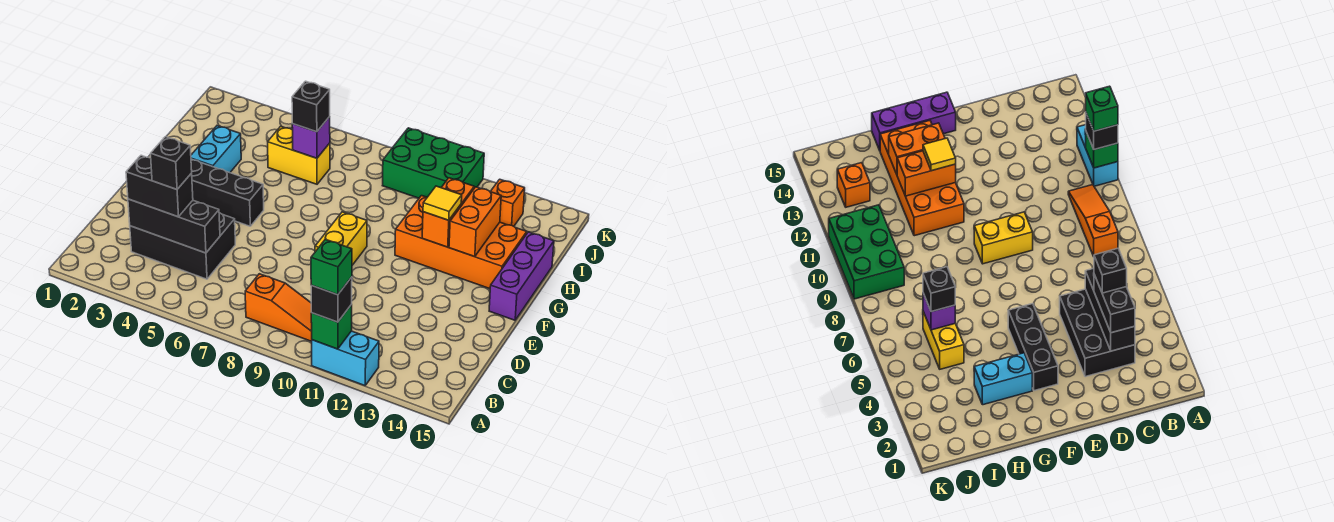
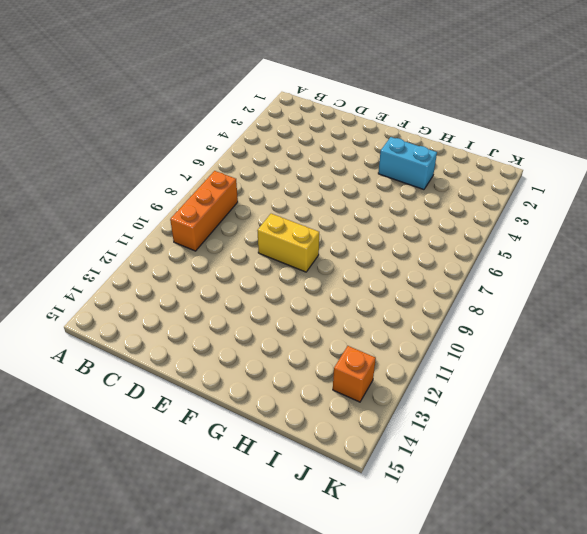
orange 1x3 brick [170,171,238,251] -> orange 1x3 slope [245,274,312,341]
none -> cyan 1x2 brick [312,331,379,386]
none -> black 2x3 brick [130,213,235,279]
none -> black 1x3 brick [191,159,264,226]

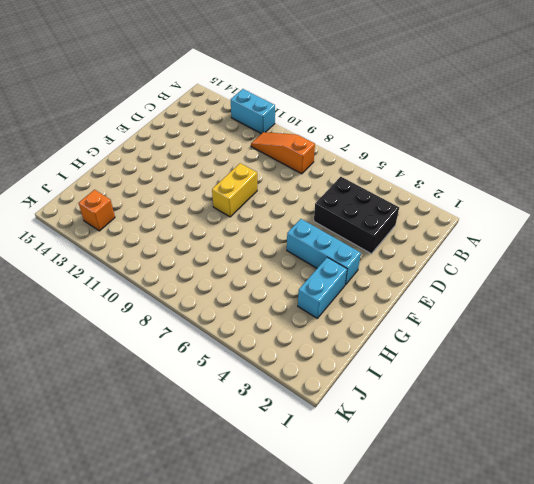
cyan 1x3 brick [287,219,361,285] -> black 1x3 brick [191,159,264,226]
none -> purple 1x3 brick [489,232,554,320]
none -> orange 2x4 brick [395,196,527,289]
none -> yellow 1x2 brick [268,126,330,184]

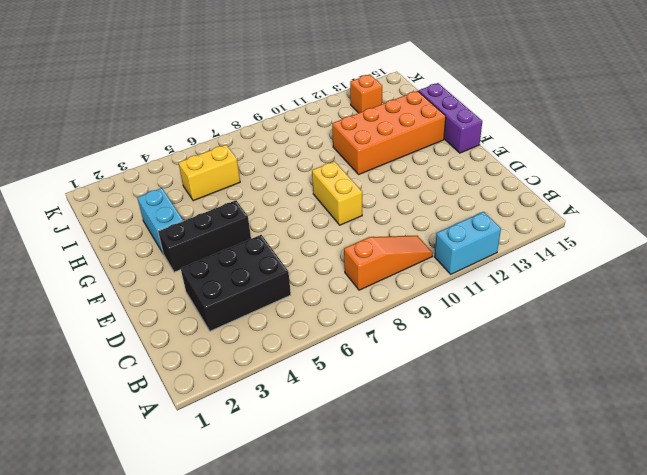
none -> green 2x3 brick [382,128,484,198]
none -> green 1x1 brick [311,305,352,349]
none -> black 1x3 brick [128,199,220,253]

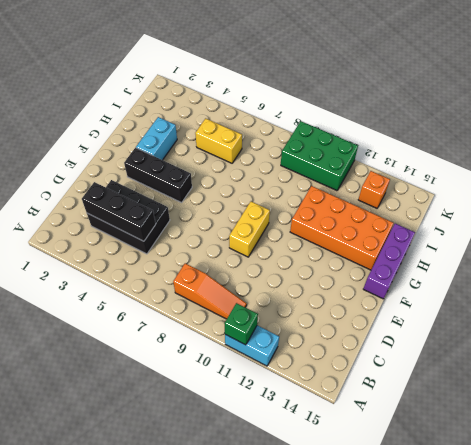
none -> orange 1x2 brick [422,178,474,247]
none -> orange 1x2 brick [449,187,501,257]
none -> purple 1x1 brick [292,117,330,158]

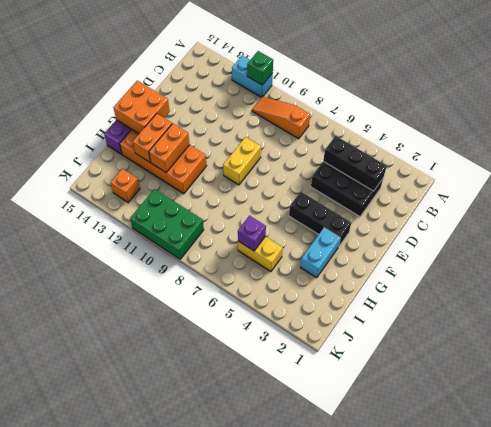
orange 2x2 brick [113,81,170,134] -> none
none -> black 1x1 brick [311,277,352,322]
none -> black 1x2 brick [126,155,193,217]
none -> yellow 1x1 tile [423,186,462,220]

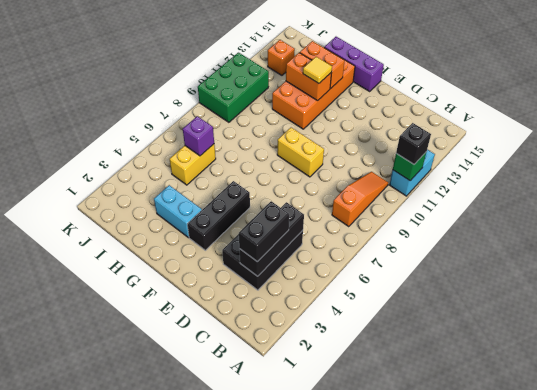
none -> black 1x1 brick [292,81,330,132]
none -> green 1x1 brick [311,239,352,295]
none -> black 1x1 brick [151,137,192,189]

